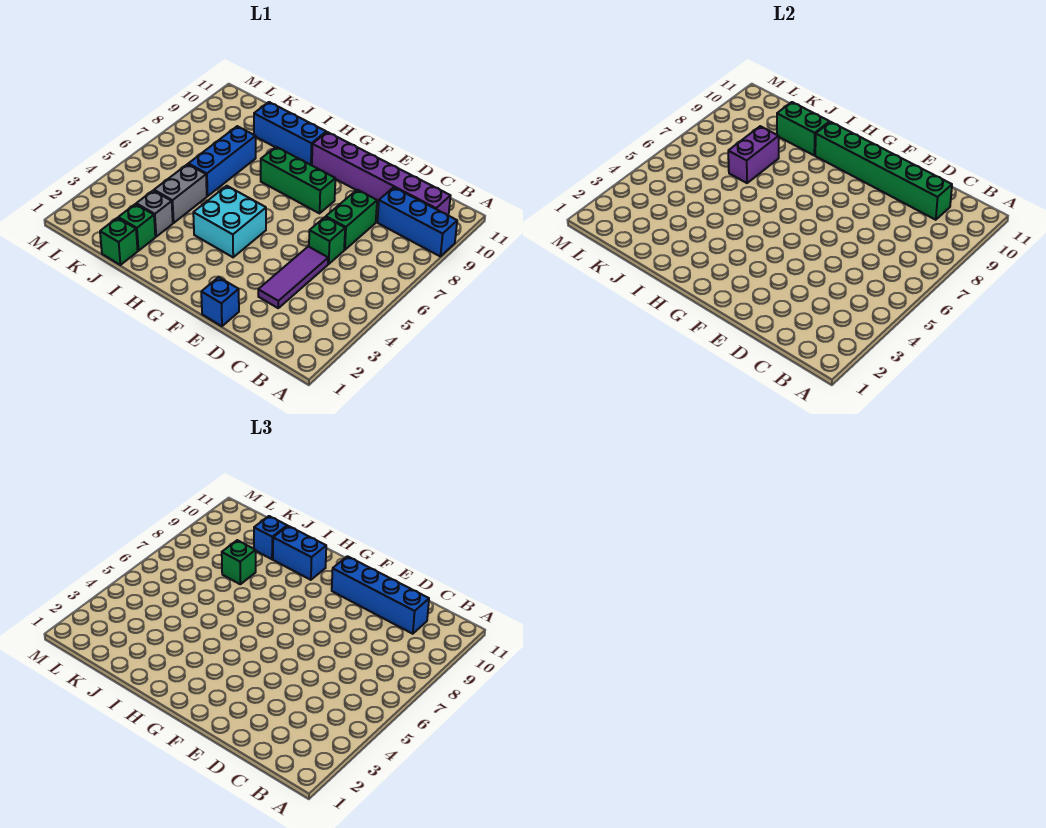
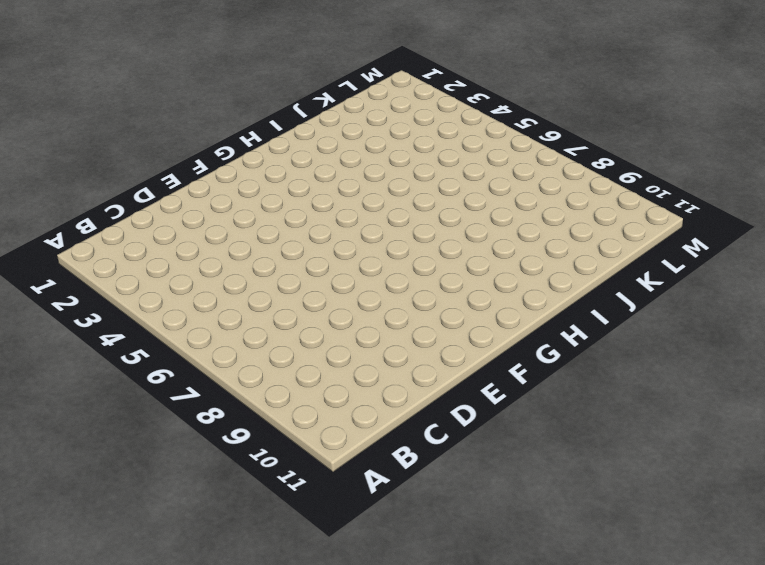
none -> blue 1x3 brick [378,187,457,256]
none -> purple 1x6 brick [312,132,450,216]
none -> purple 1x3 tile [258,247,328,308]

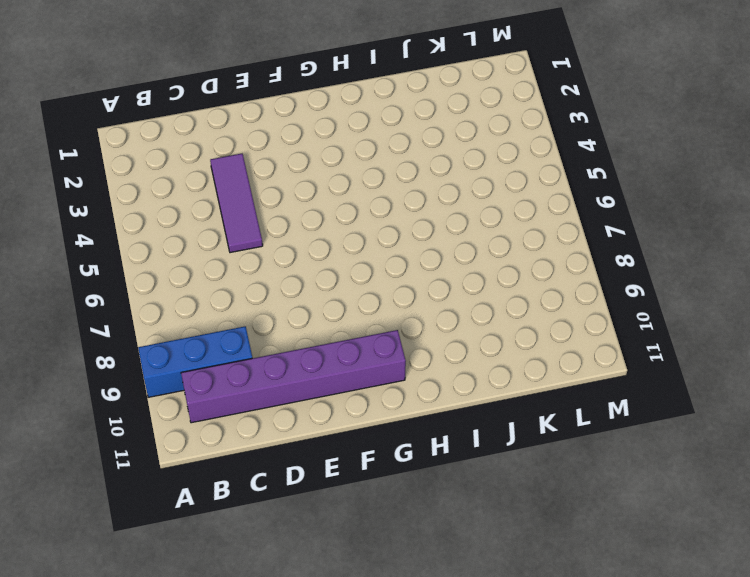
none -> green 1x1 brick [309,217,345,264]
none -> green 1x2 brick [326,190,377,250]
none -> blue 1x1 brick [201,277,239,326]

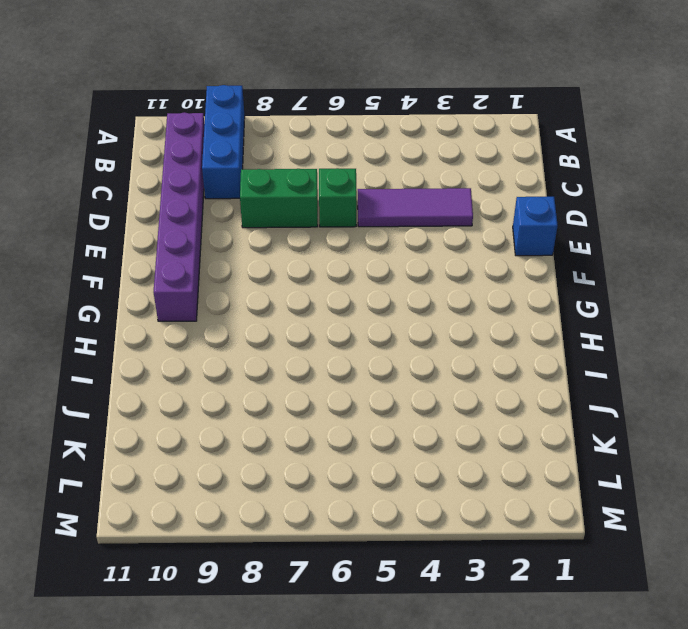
none -> green 1x3 brick [261,147,335,213]
none -> cyan 2x2 brick [193,186,266,257]
none -> blue 1x3 brick [254,102,326,165]

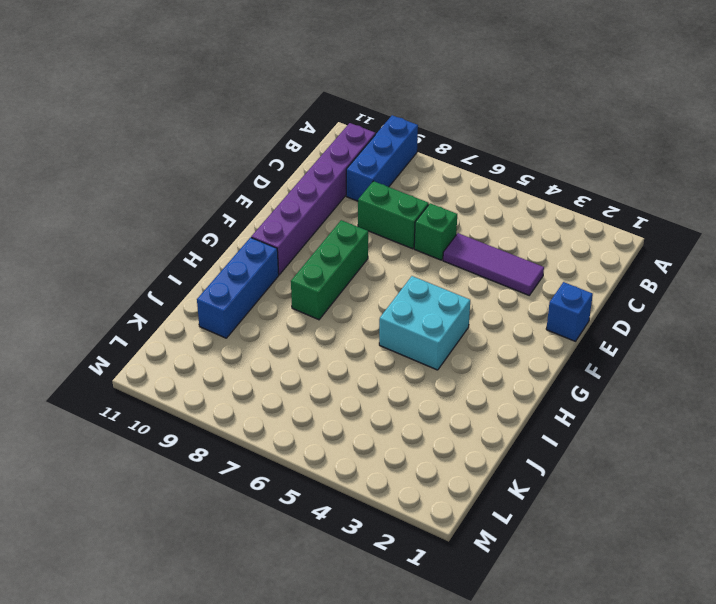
none -> green 1x1 brick [100,218,138,265]
none -> green 1x1 brick [118,204,155,251]
none -> grey 1x1 brick [136,191,173,237]

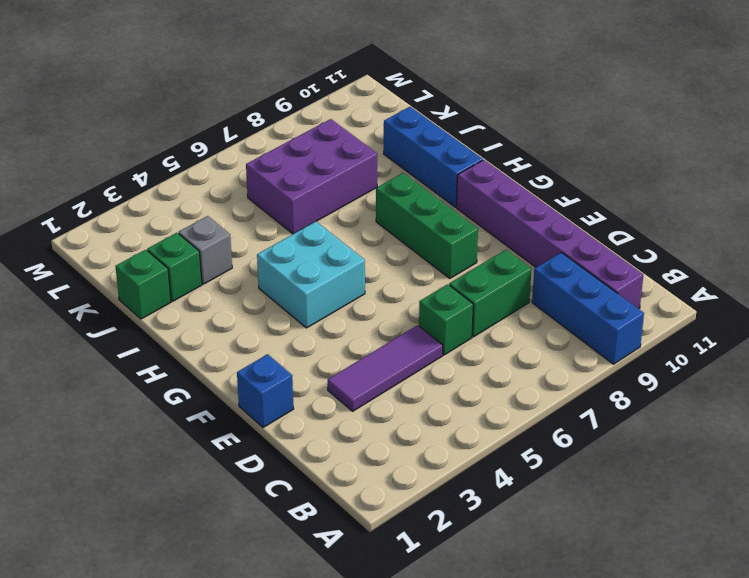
purple 2x3 brick [246,119,377,234] -> blue 1x3 brick [189,126,256,196]
none -> grey 1x2 brick [154,164,207,223]
none -> green 1x6 brick [815,122,952,220]
none -> green 1x2 brick [777,102,830,155]

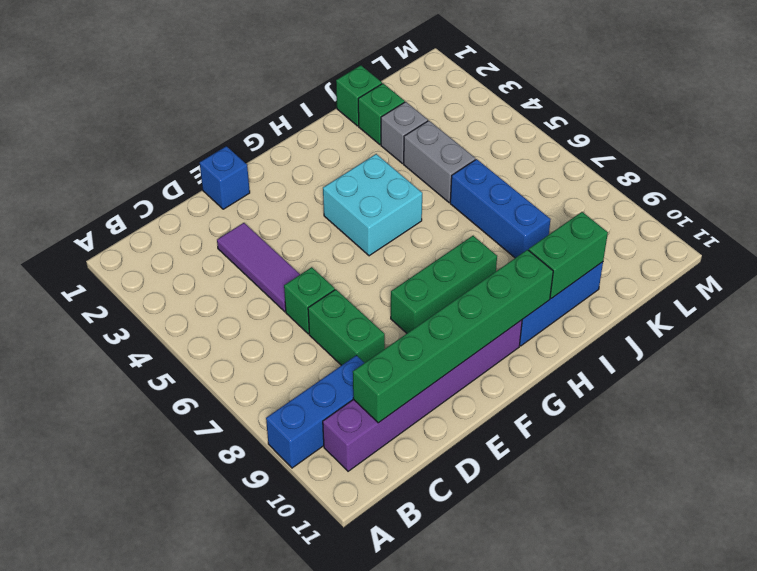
none -> purple 1x2 brick [728,126,779,183]
none -> blue 1x4 brick [332,556,429,634]
none -> blue 1x2 brick [273,526,326,580]

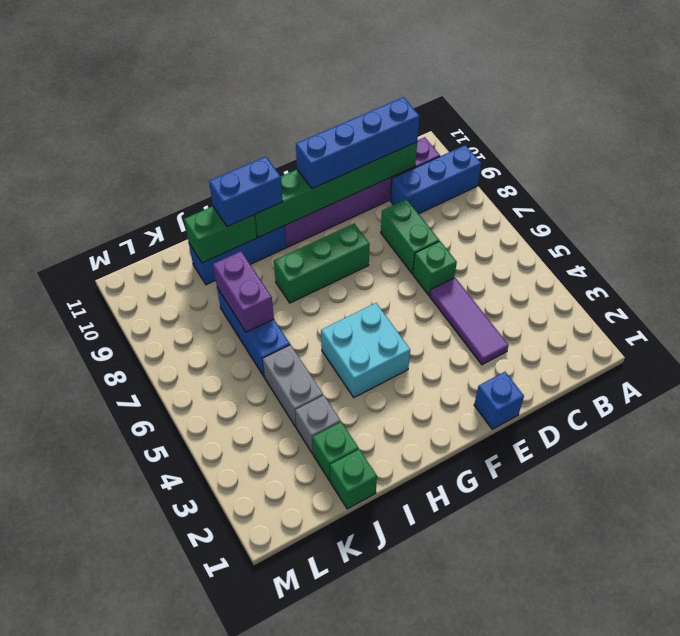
none -> green 1x1 brick [222,540,256,584]
none -> blue 1x1 brick [254,516,287,559]

